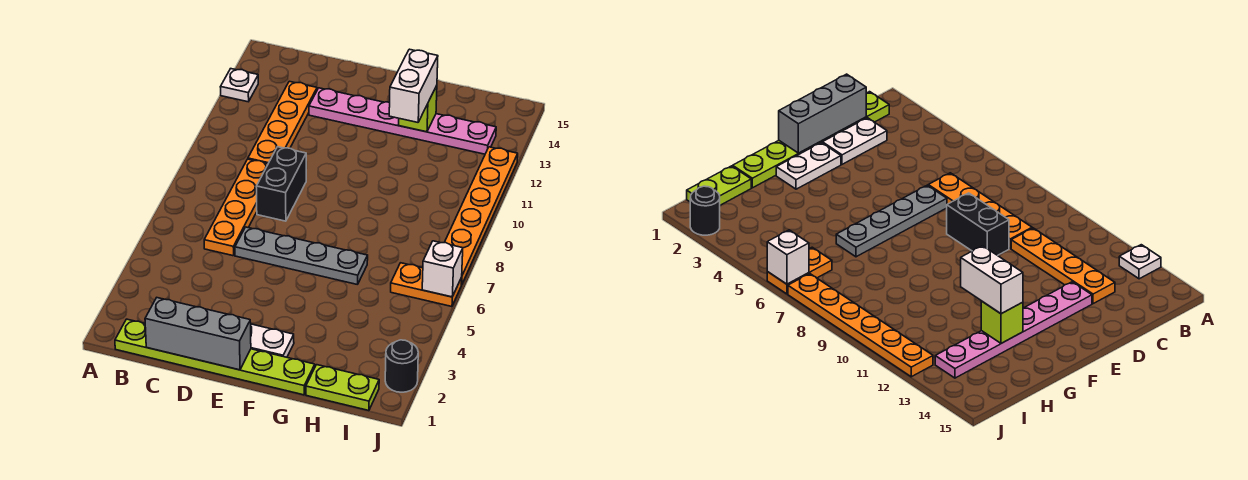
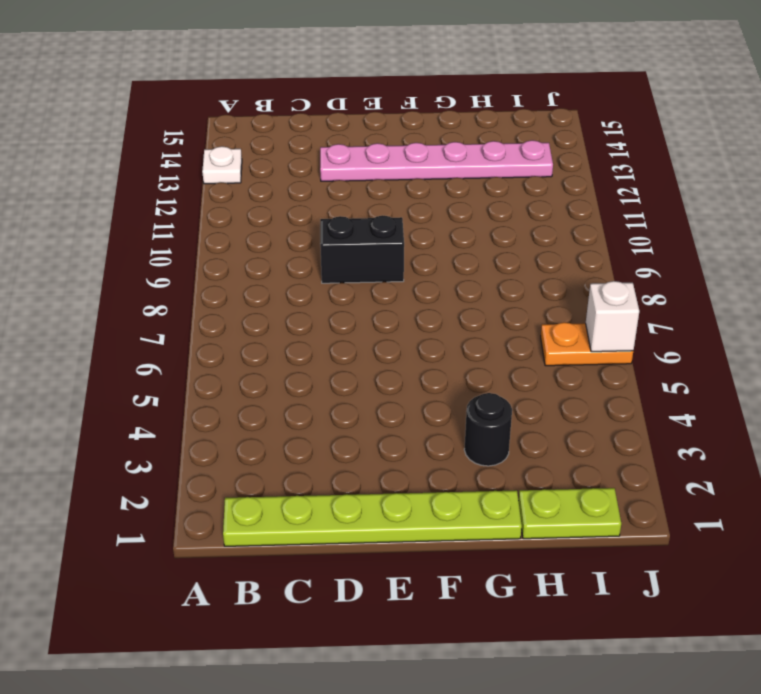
black 1x2 brick [320,215,404,283] -> black 1x2 brick turned to [256,147,306,221]
black 1x1 round brick [464,393,512,466] -> black 1x1 round brick moved to [385,340,418,392]
none -> white 1x2 plate [822,118,887,164]
none -> orange 1x4 plate [204,159,268,256]
none -> orange 1x4 plate [248,81,317,164]

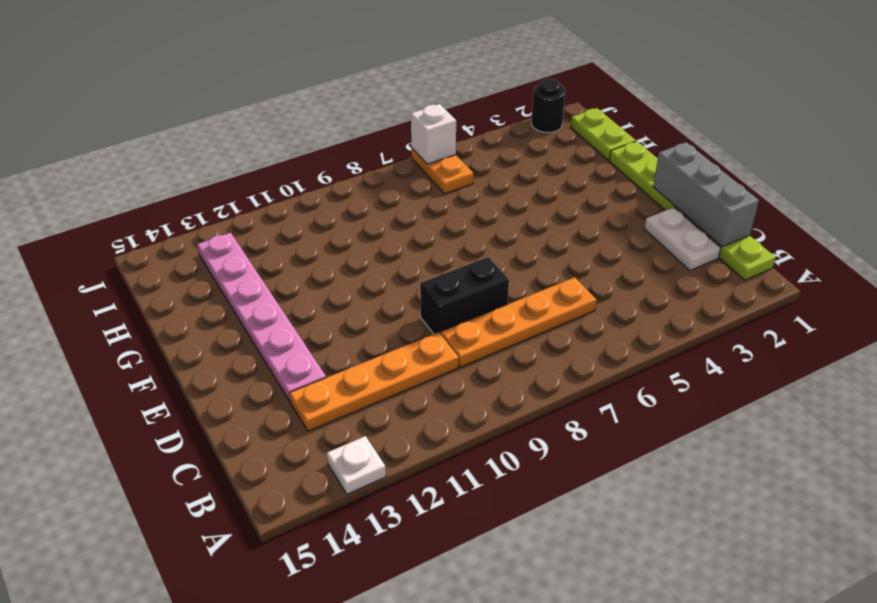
none -> grey 1x4 plate [235,227,368,285]
none -> white 1x2 plate [251,324,294,357]
none -> orange 1x6 plate [444,147,518,285]

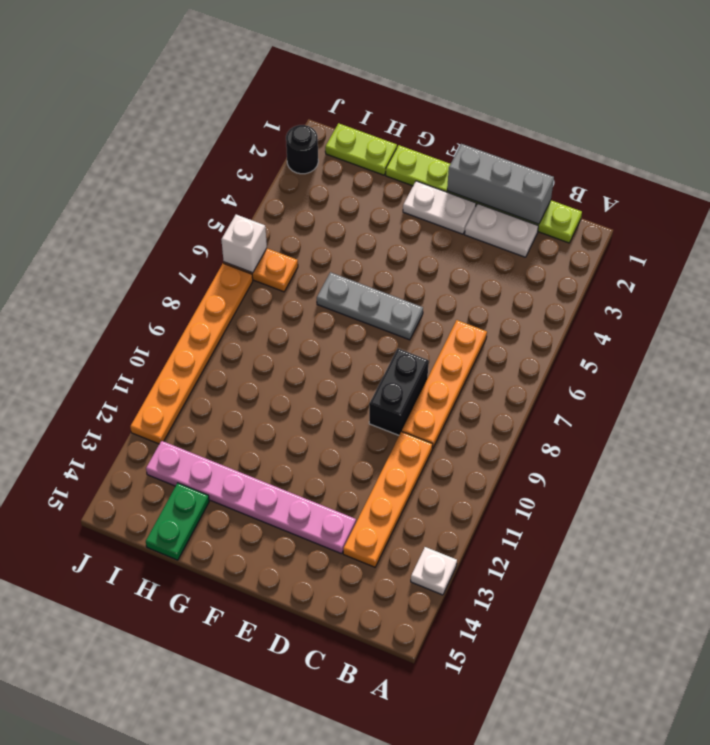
grey 1x3 plate [317,272,423,340] -> grey 1x4 plate [235,227,368,285]
green 1x2 plate [146,483,209,560] -> none
none -> lime 1x1 brick [398,85,437,132]
none -> white 1x2 brick [389,49,438,122]

